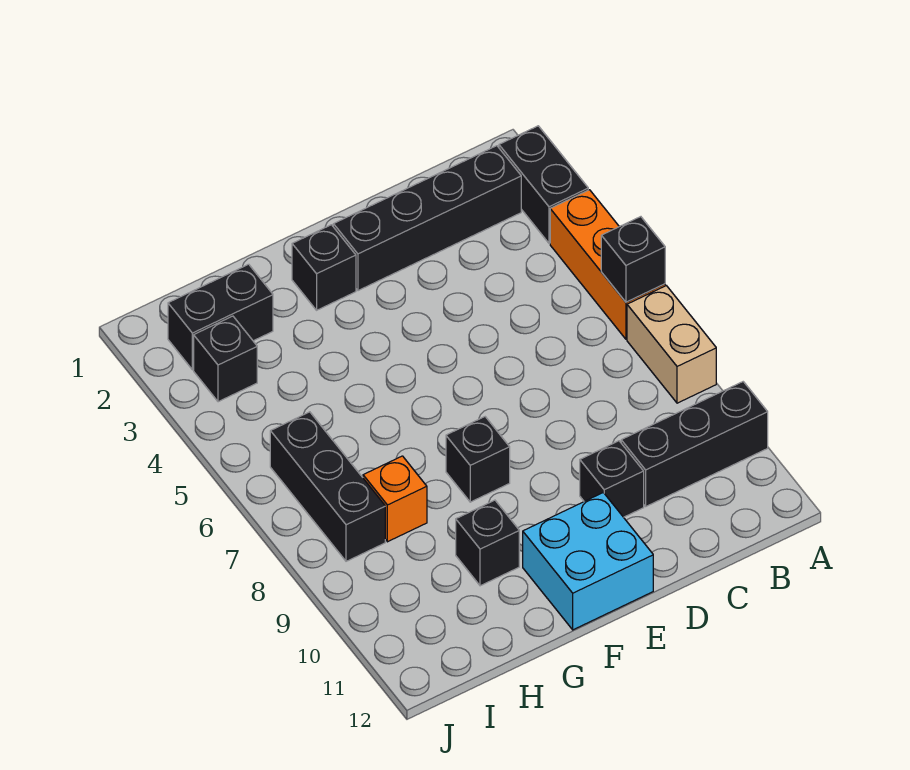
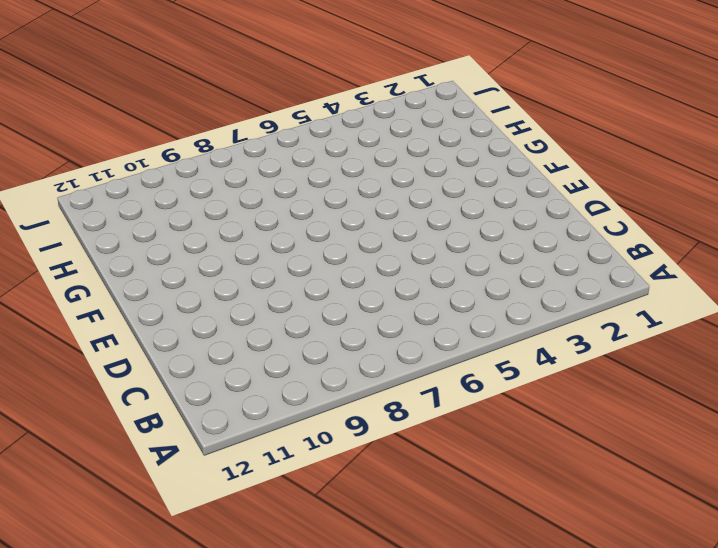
none -> black 1x2 brick [499,126,588,243]
none -> orange 1x3 brick [550,190,665,339]
none -> tan 1x2 brick [627,286,716,403]

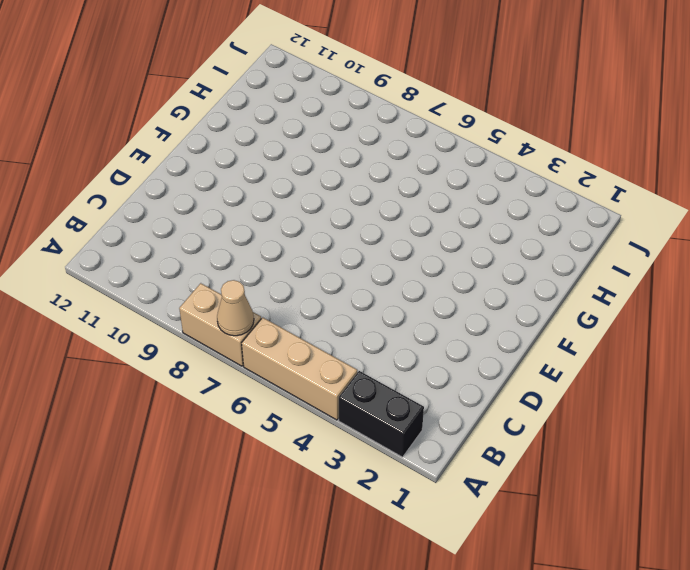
tan 1x3 brick [242,318,357,420] -> orange 1x3 brick [550,190,665,339]
tan 1x1 cone [217,280,254,336] -> none
none -> black 1x3 brick [621,382,768,506]
none -> black 1x4 brick [333,146,521,291]
none -> black 1x1 brick [580,441,644,517]

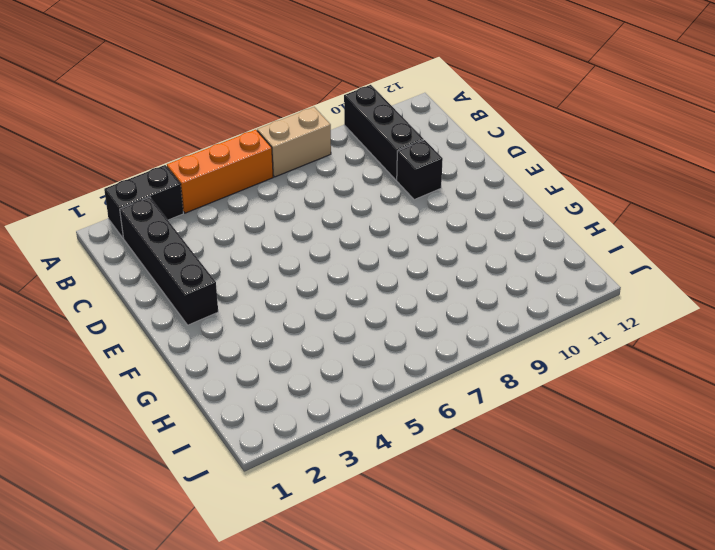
none -> cyan 2x2 brick [523,493,653,630]
none -> black 1x1 brick [292,225,356,310]
none -> black 1x1 brick [446,417,510,502]

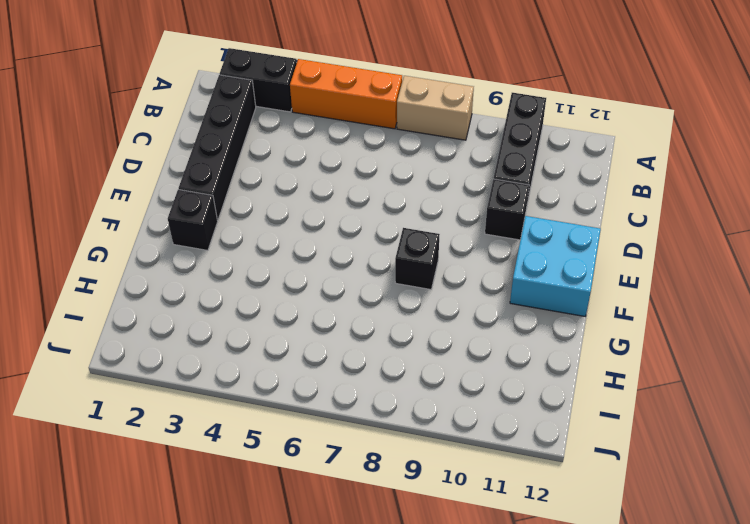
none -> black 1x1 brick [456,500,519,586]
none -> black 1x2 brick [168,264,273,370]
none -> orange 1x1 brick [363,456,427,542]

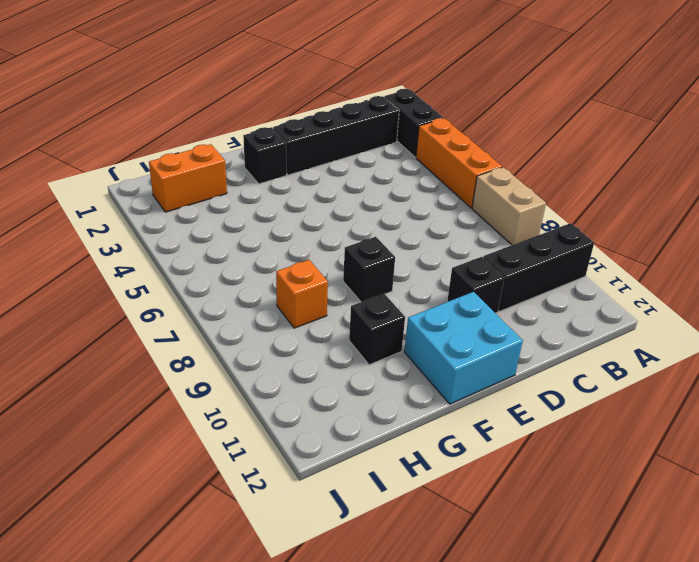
orange 1x2 brick [149,144,227,212] -> black 1x2 brick [168,264,273,370]
none -> black 1x1 brick [194,316,257,402]
none -> black 1x3 brick [270,412,385,561]
none -> black 1x1 brick [601,217,665,302]

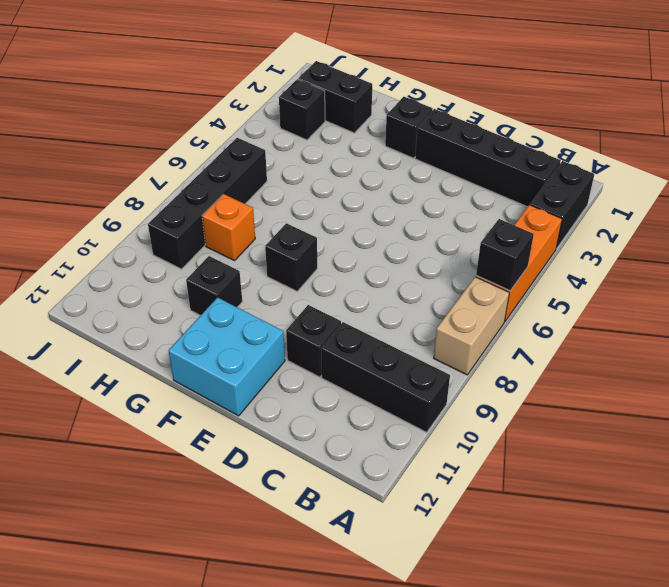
black 1x4 brick [148,138,267,269] -> black 1x3 brick [270,412,385,561]

